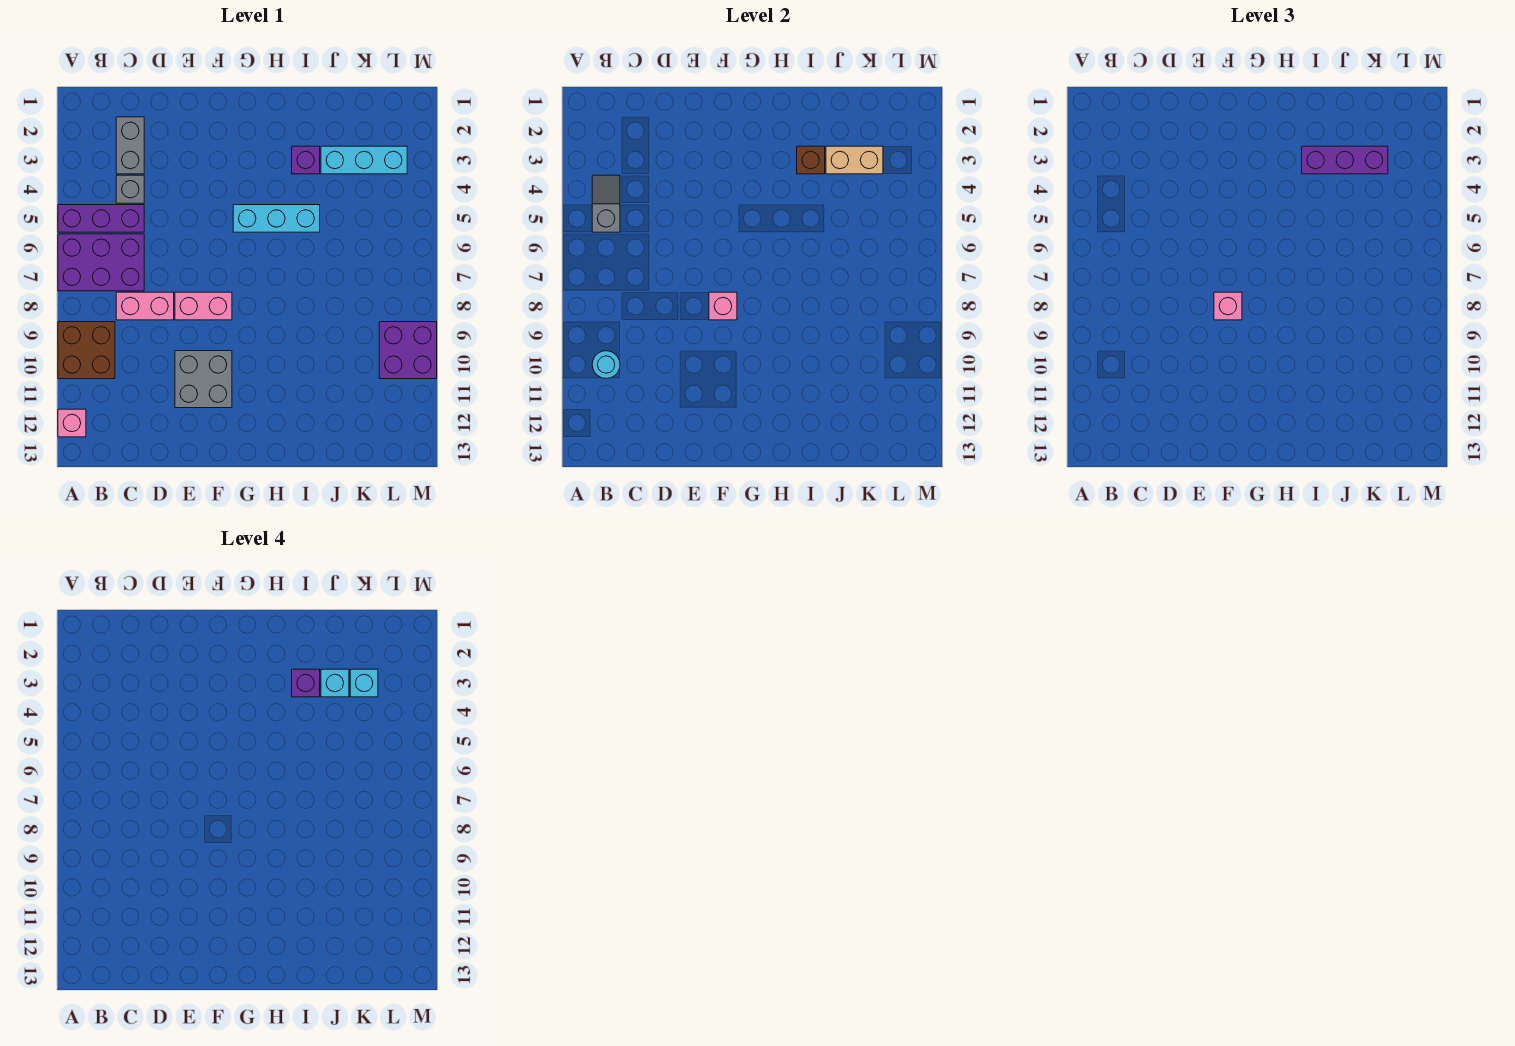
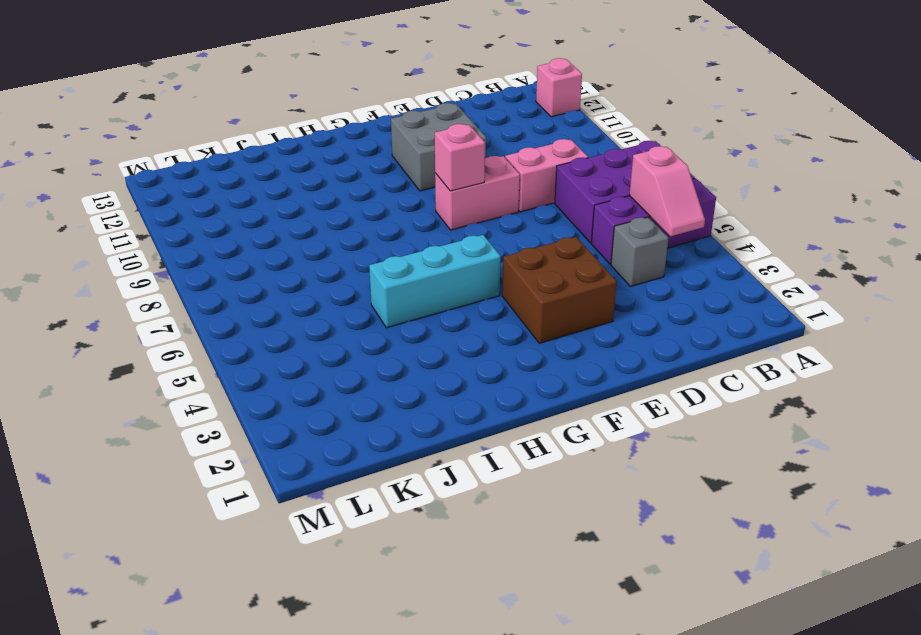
pink 1x2 slope [629,146,705,236] -> grey 1x2 slope [592,175,620,232]
brown 2x2 brick [502,237,617,343] -> brown 2x2 brick moved to [58,322,115,379]
none -> grey 1x2 brick [116,117,144,174]
none -> purple 1x1 brick [292,146,320,174]
none -> cyan 1x3 brick [321,146,407,174]

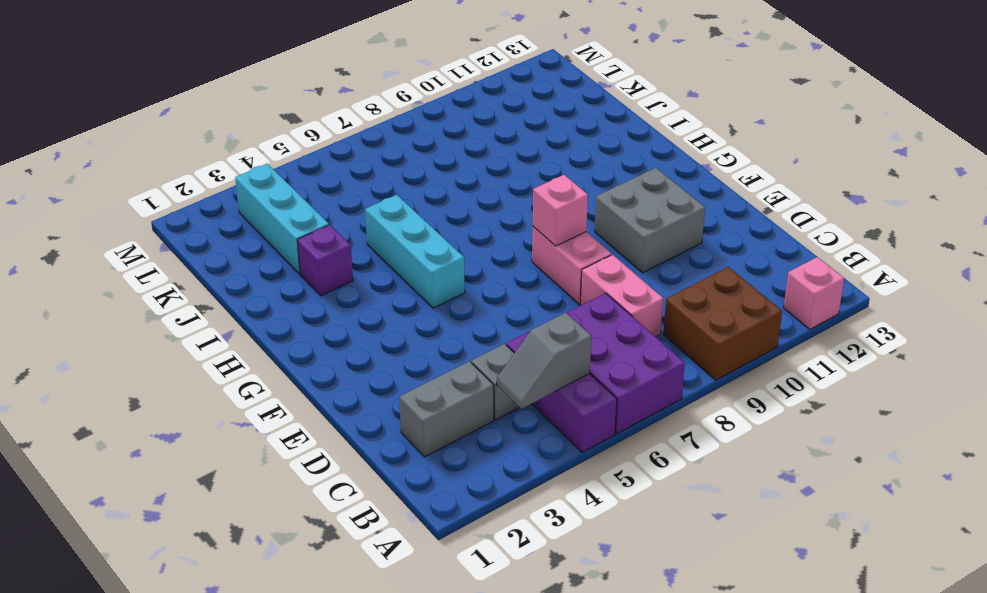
none -> purple 2x2 brick [379,322,437,379]
none -> cyan 1x1 round brick [592,351,620,378]
none -> brown 1x1 brick [797,146,825,174]

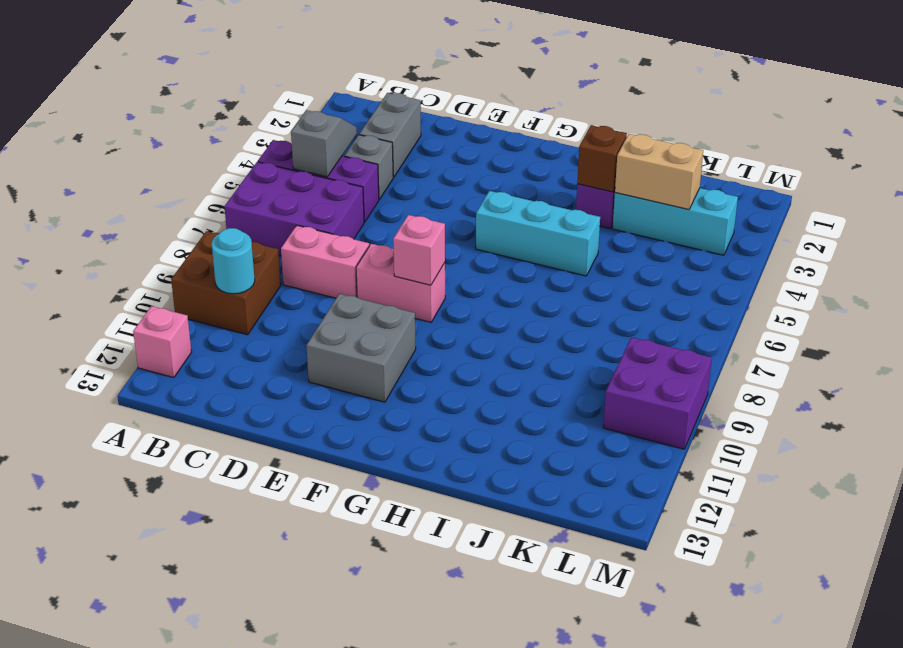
none -> pink 1x1 brick [1214,292,1242,320]
none -> purple 1x3 brick [1302,146,1388,174]
none -> purple 1x1 brick [292,669,320,697]

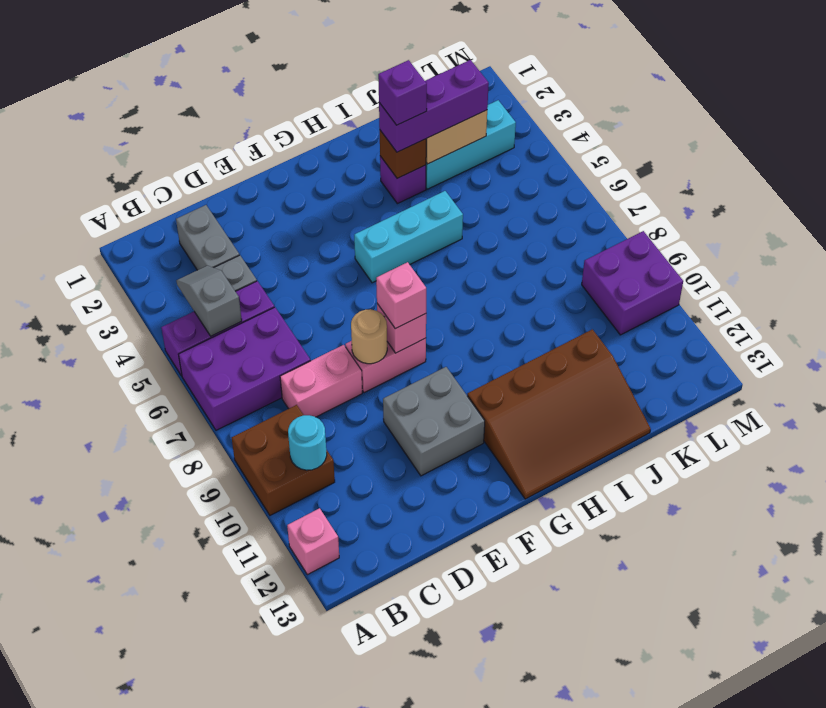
tan 1x1 round brick [351,309,387,364] -> none
brown 3x4 slope [467,329,651,499] -> none
none -> cyan 1x1 brick [321,669,349,697]
none -> cyan 1x1 brick [350,669,378,697]

